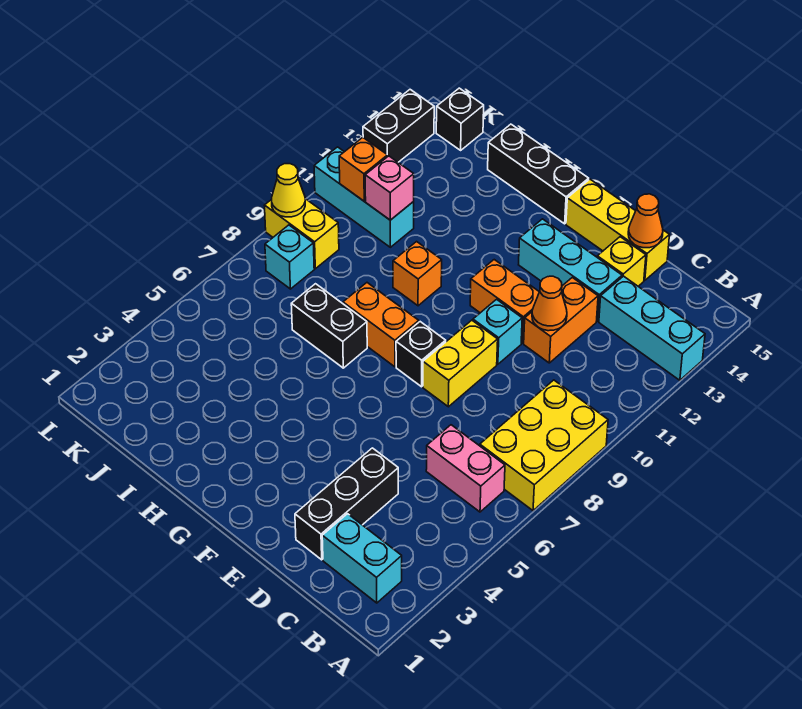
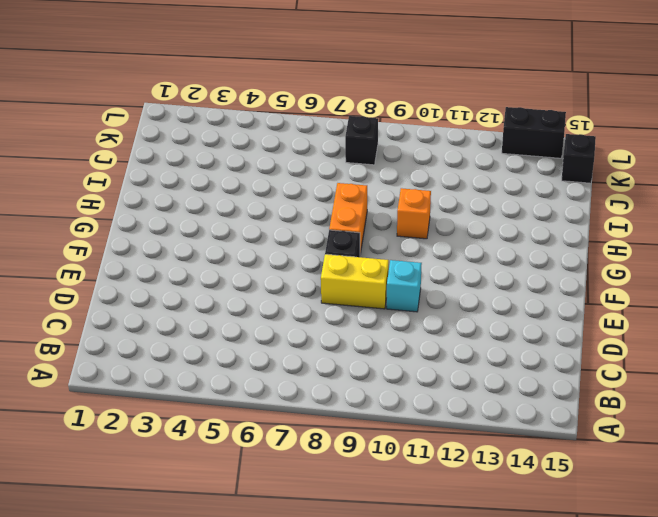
black 1x1 brick [345,116,378,165] -> cyan 1x1 brick [265,225,314,289]
none -> yellow 2x3 brick [480,380,608,511]
none -> cyan 1x3 brick [599,276,705,380]
none -> cyan 1x2 brick [322,514,402,603]

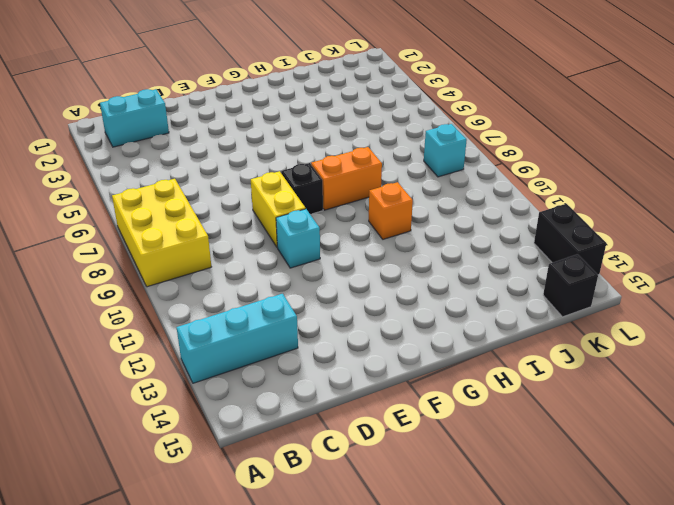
none -> pink 1x2 brick [426,425,505,512]
none -> black 1x3 brick [295,448,398,560]
none -> orange 1x2 brick [524,278,598,363]

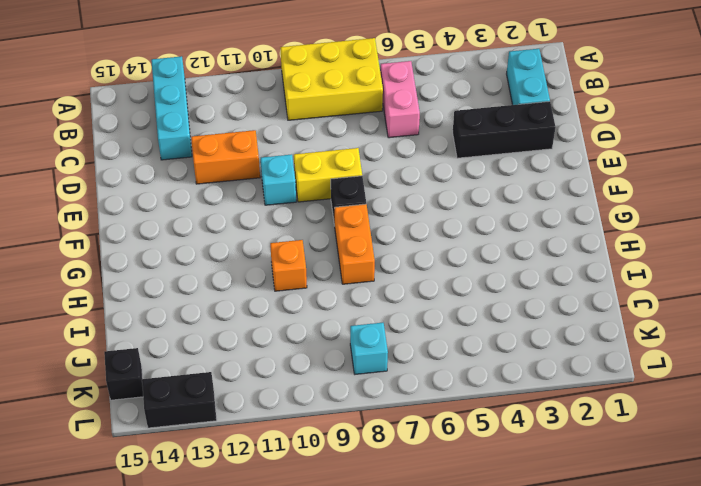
none -> cyan 1x3 brick [519,219,622,321]
none -> yellow 1x1 brick [597,237,646,286]
none -> yellow 1x3 brick [566,179,669,280]

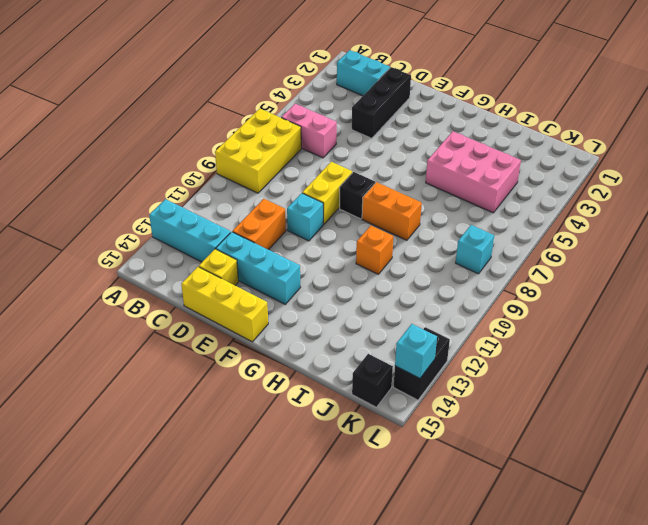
pink 2x3 brick [426,131,521,213] -> none
cyan 1x1 brick [395,324,437,378] -> none
none -> orange 1x2 brick [470,260,539,343]
none -> black 1x3 brick [488,124,589,224]
none -> black 1x2 brick [291,284,367,368]

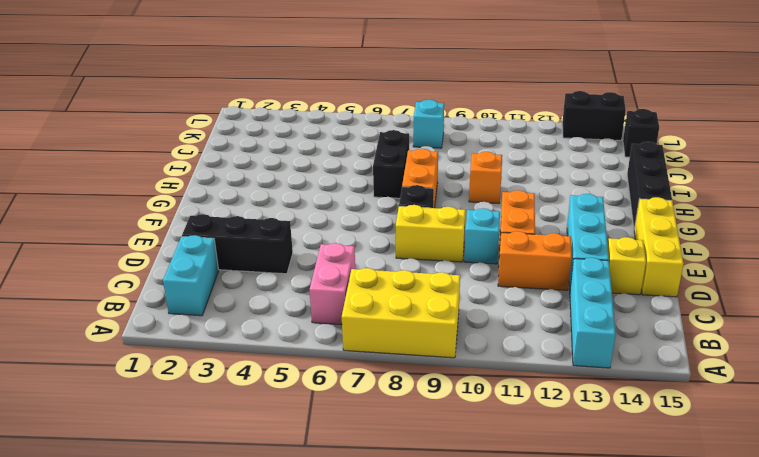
none -> cyan 1x3 brick [314,147,414,247]
none -> yellow 1x2 brick [264,199,339,269]
none -> orange 1x1 cone [532,276,567,331]

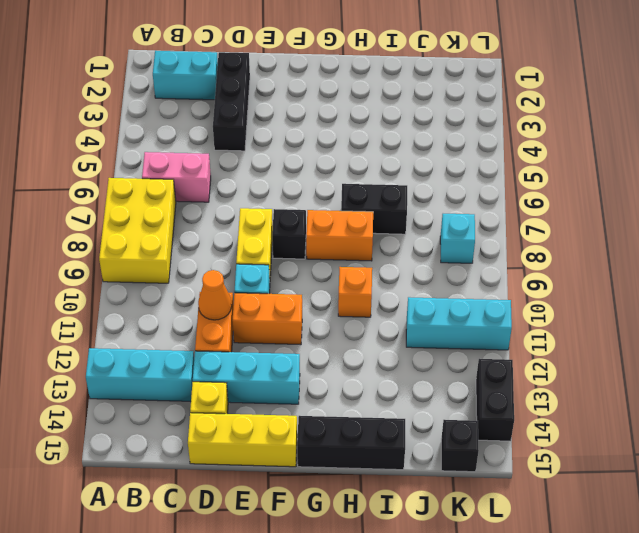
none -> yellow 1x2 brick [264,199,339,269]
none -> orange 1x1 cone [628,194,663,248]
none -> pink 1x1 brick [365,156,414,220]

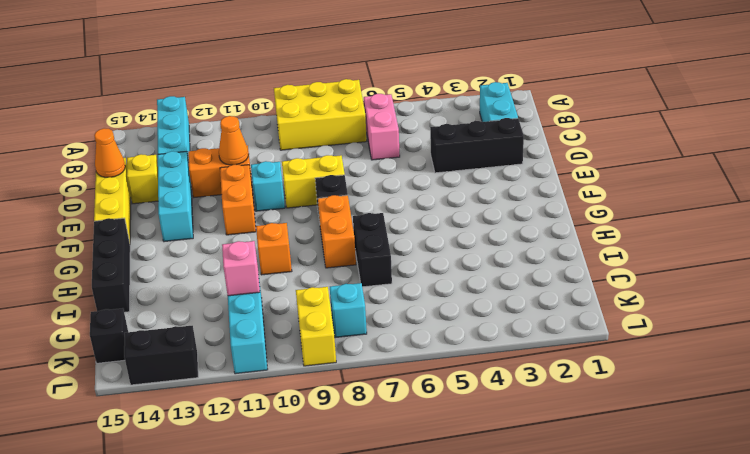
none -> orange 1x1 brick [339,137,388,201]
none -> yellow 1x1 cone [272,164,305,217]

